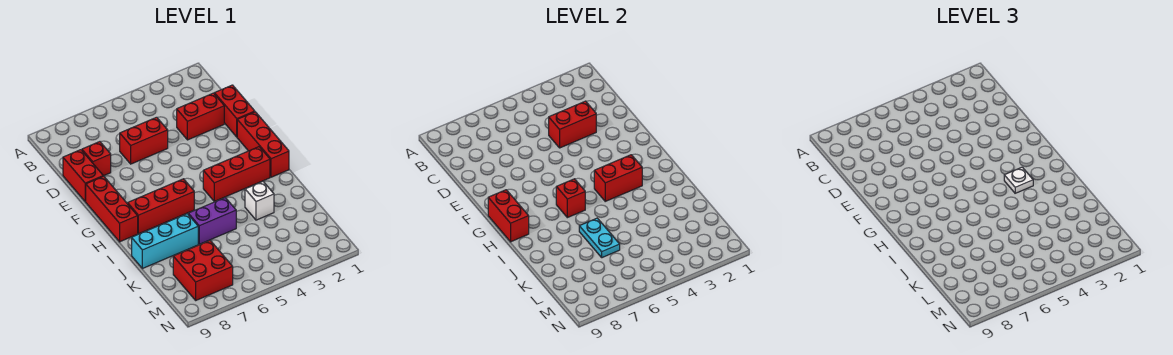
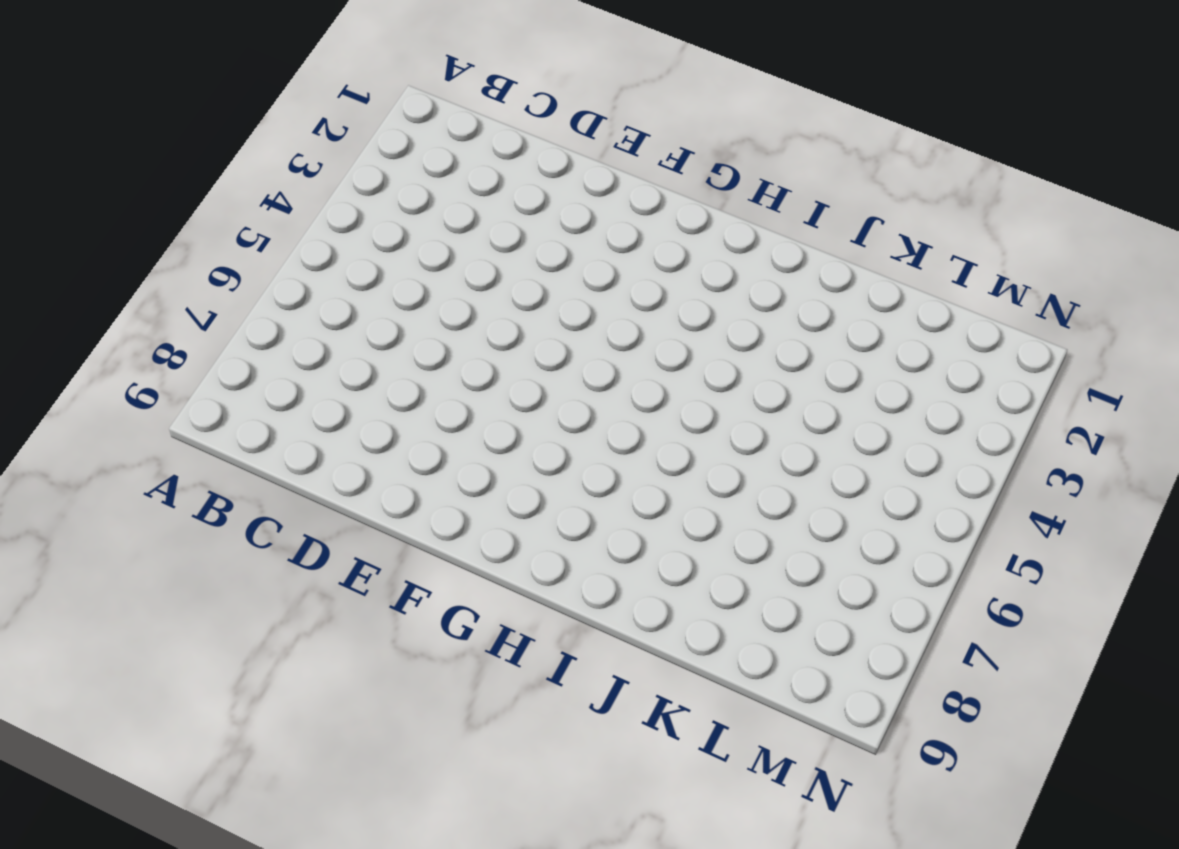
none -> red 1x2 brick [214,85,255,137]
none -> red 1x2 brick [177,93,224,140]
none -> red 1x2 brick [120,117,168,164]

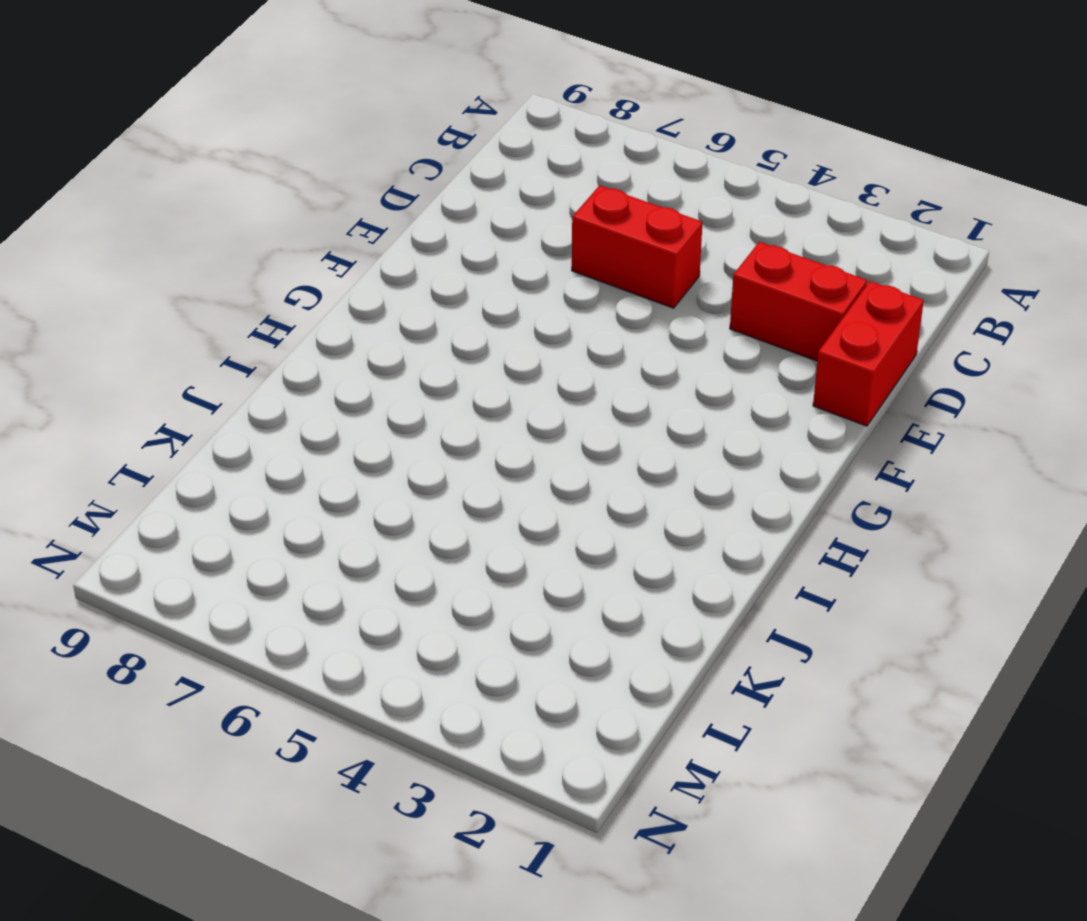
none -> red 1x1 brick [82,142,111,176]
none -> red 1x2 brick [63,150,103,201]
none -> red 1x3 brick [237,112,289,177]

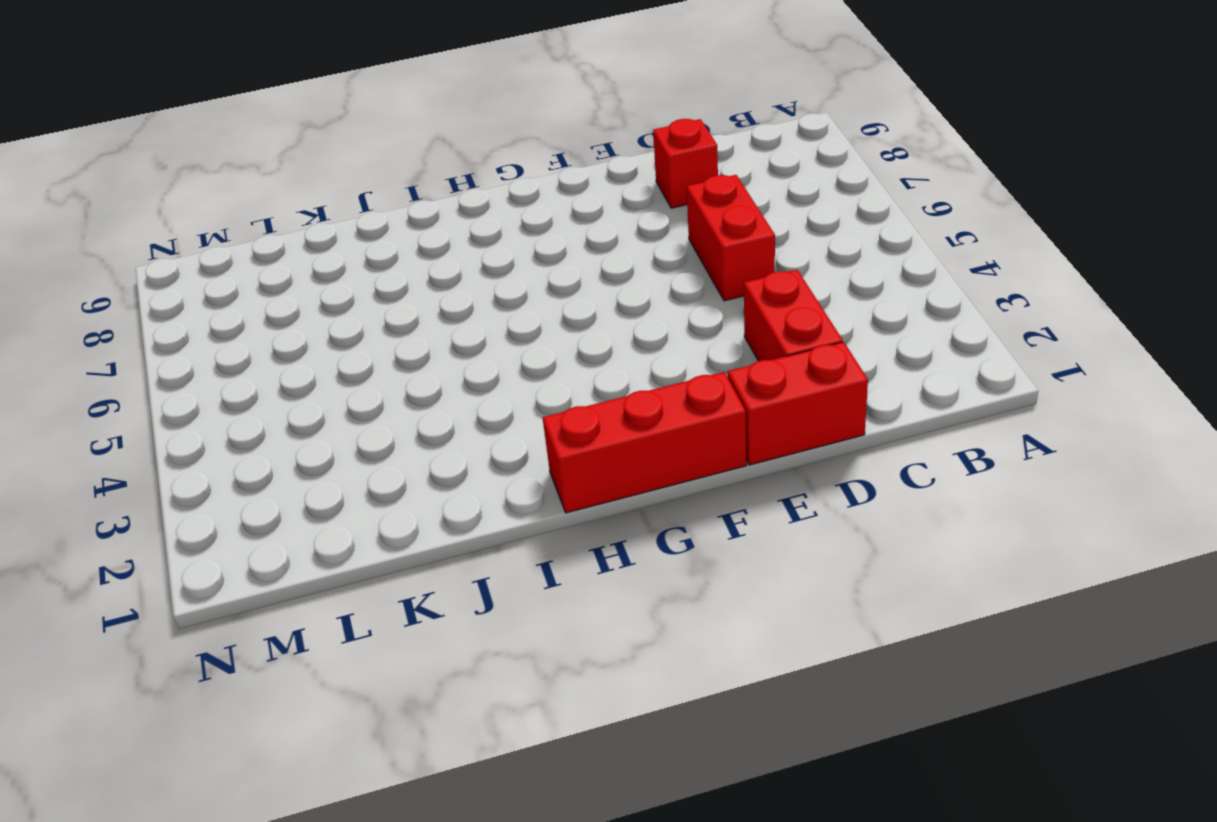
none -> red 1x2 brick [63,150,103,201]
none -> red 1x3 brick [85,176,138,242]
none -> red 1x3 brick [203,147,270,201]

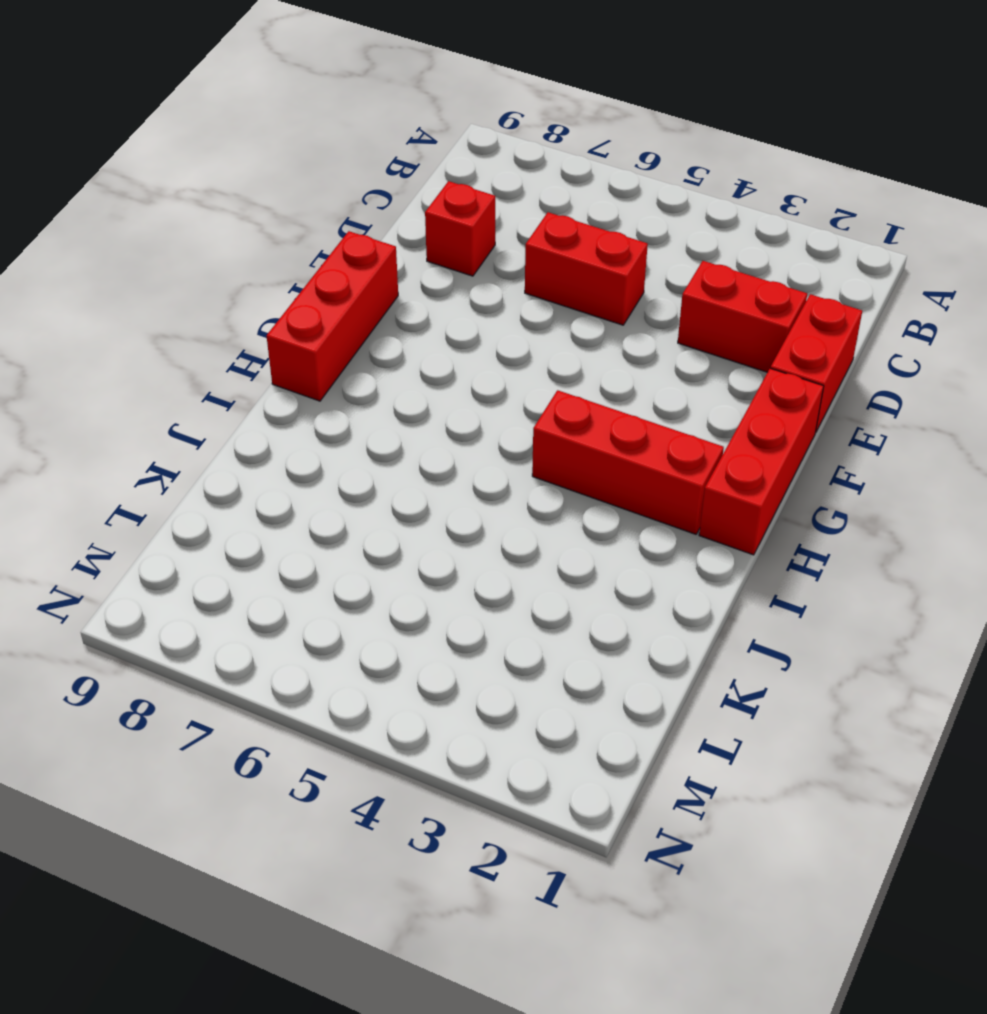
none -> red 1x2 brick [63,150,103,201]
none -> red 1x3 brick [128,179,194,234]
none -> white 1x1 brick [245,182,274,220]

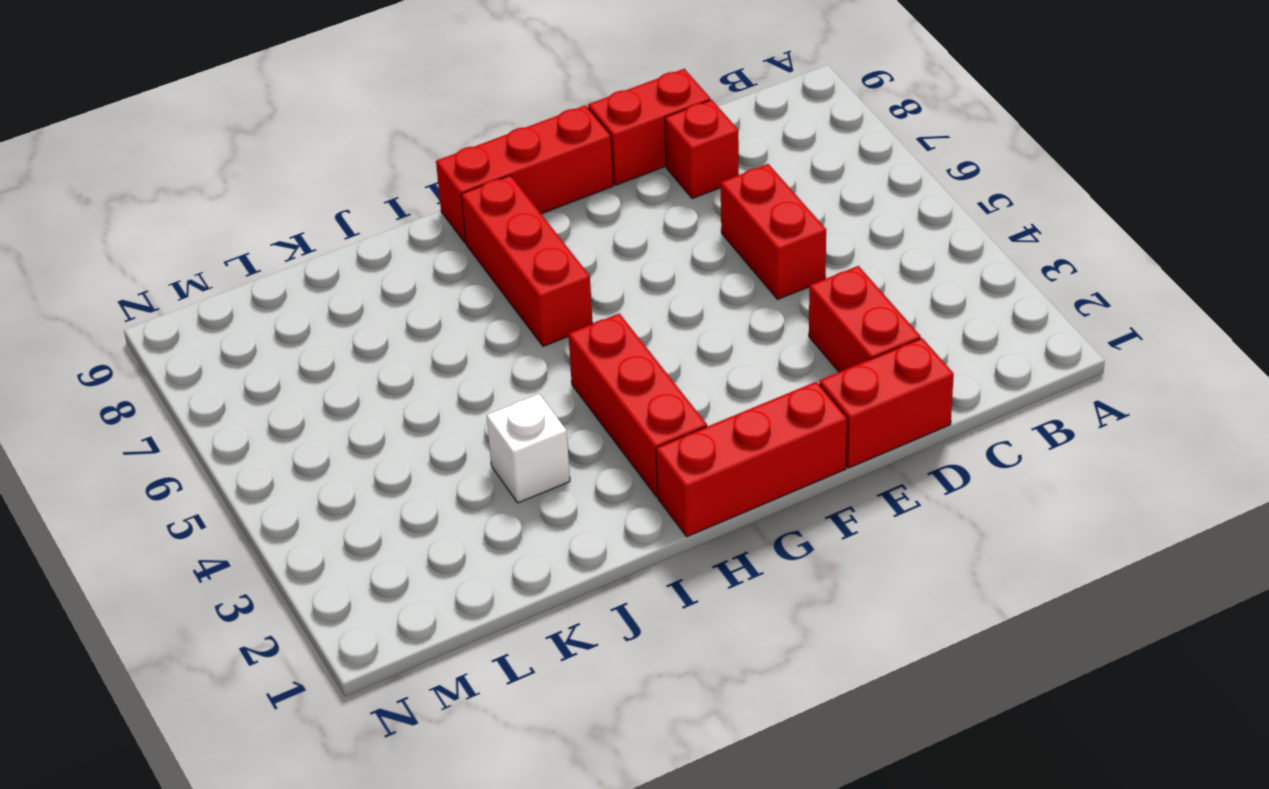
none -> purple 1x2 brick [188,198,236,244]
none -> cyan 1x3 brick [132,214,198,269]
none -> red 2x2 brick [173,241,233,300]

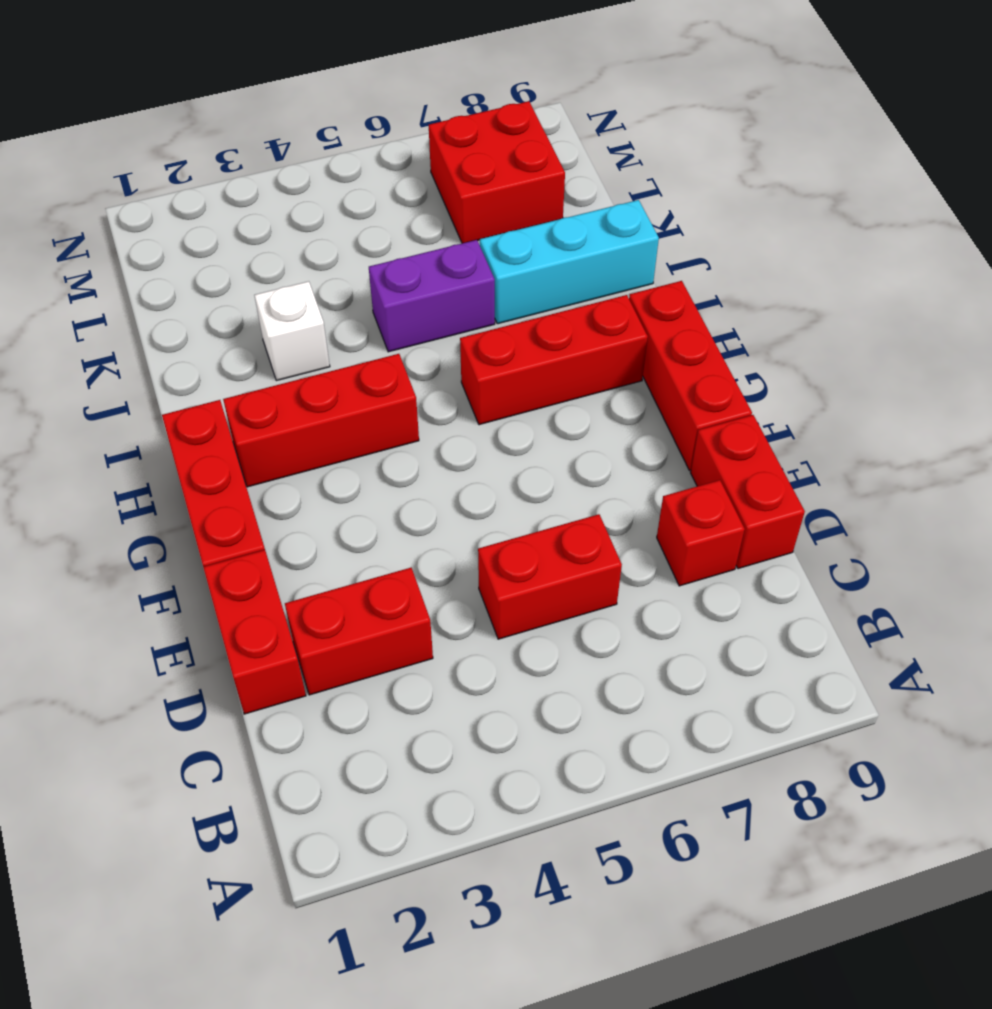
none -> red 1x2 brick [549,101,596,148]
none -> red 1x2 brick [488,190,529,242]
none -> red 1x2 brick [594,155,642,201]

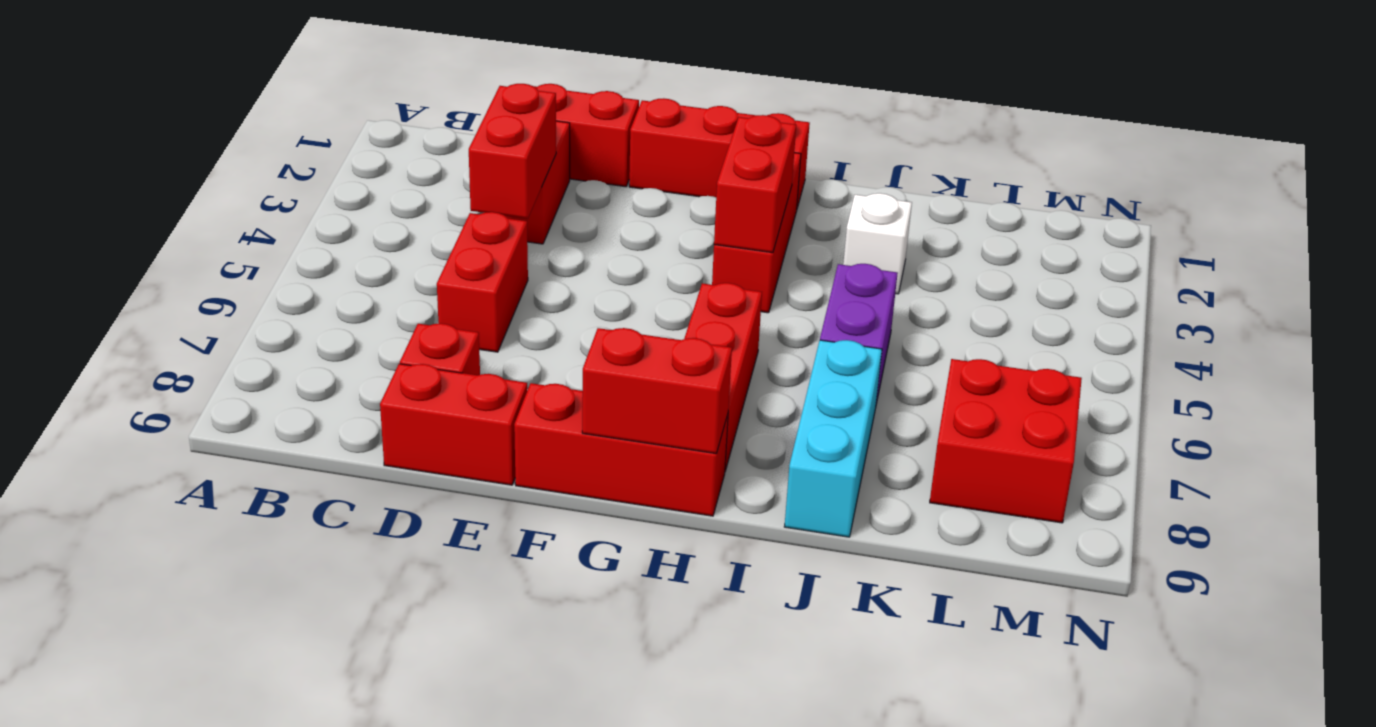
none -> red 1x1 brick [556,179,585,218]
none -> cyan 1x2 plate [579,218,620,258]
none -> white 1x1 plate [1004,167,1033,193]

